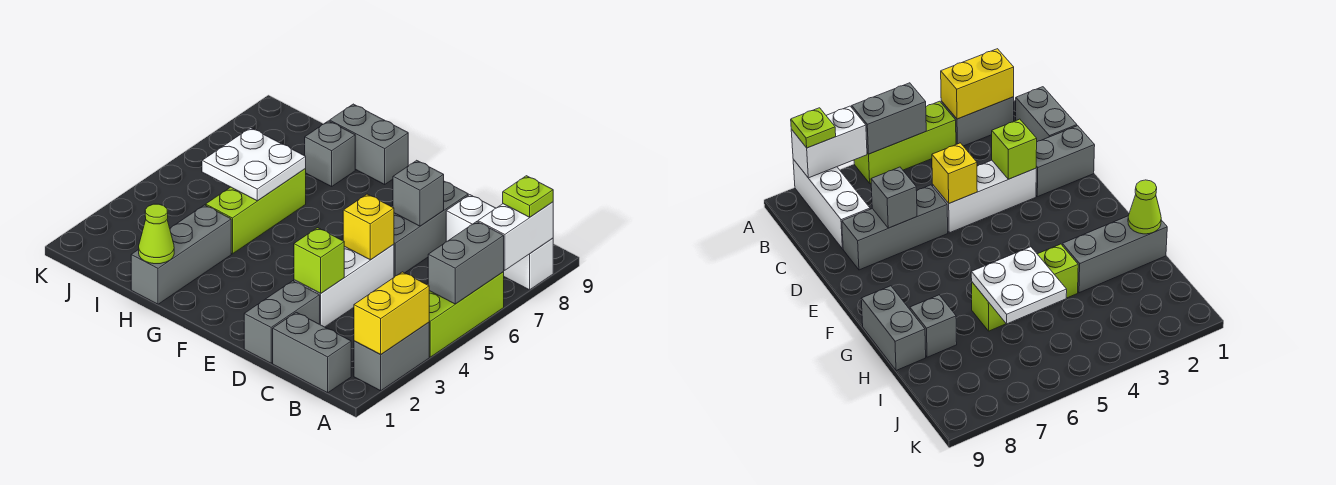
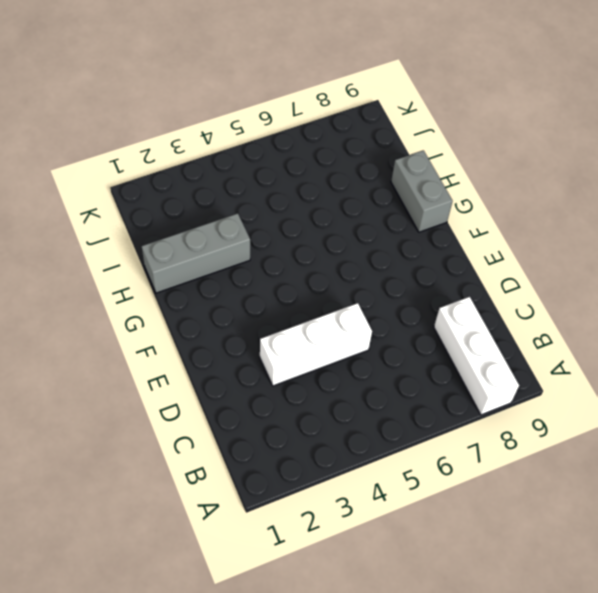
none -> grey 1x2 brick [354,322,429,391]
none -> lime 1x3 brick [429,272,504,357]
none -> grey 1x2 brick [273,312,351,393]

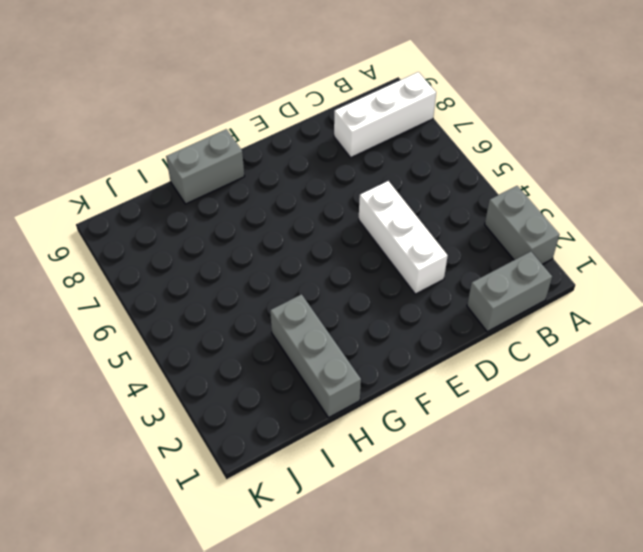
none -> lime 1x3 brick [429,272,504,357]
none -> grey 1x2 brick [244,281,320,363]
none -> grey 1x3 brick [394,181,468,277]

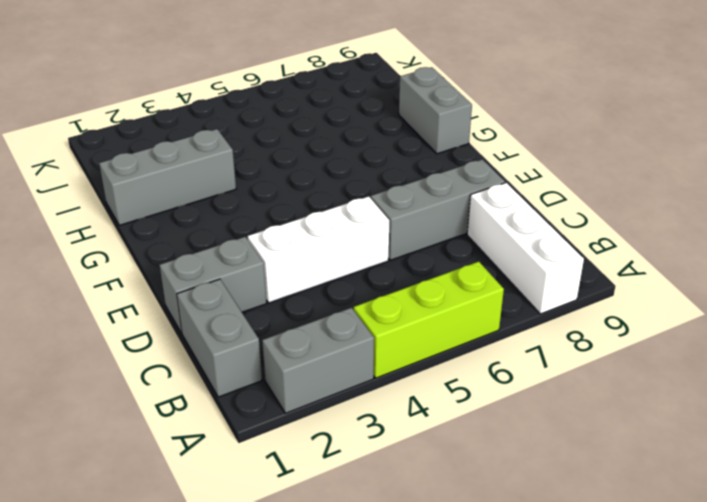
none -> lime 1x3 brick [206,169,306,254]
none -> grey 1x1 brick [305,121,355,186]
none -> yellow 1x2 brick [354,272,429,354]

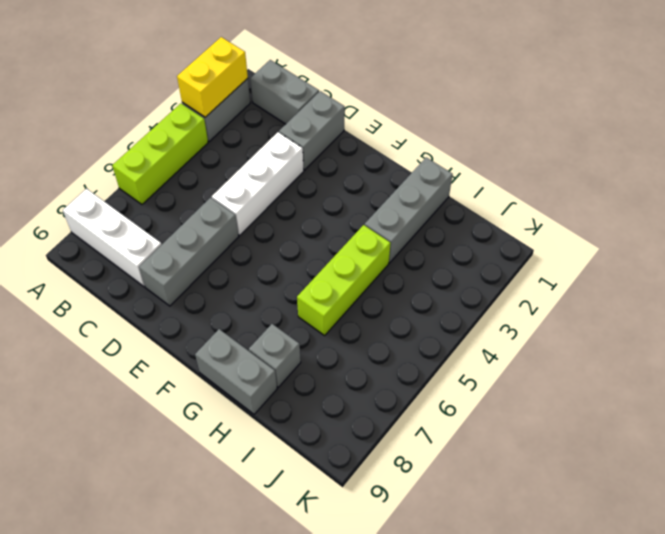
none -> grey 1x2 brick [428,222,504,304]
none -> white 1x2 brick [478,202,553,270]
none -> lime 1x1 brick [294,228,344,293]

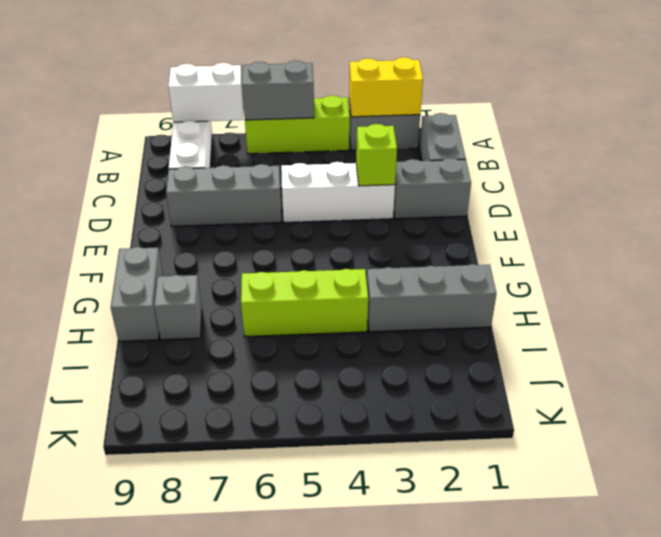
none -> yellow 1x1 brick [343,194,394,260]
none -> grey 1x1 brick [393,160,444,226]
none -> lime 1x1 cone [139,204,174,264]

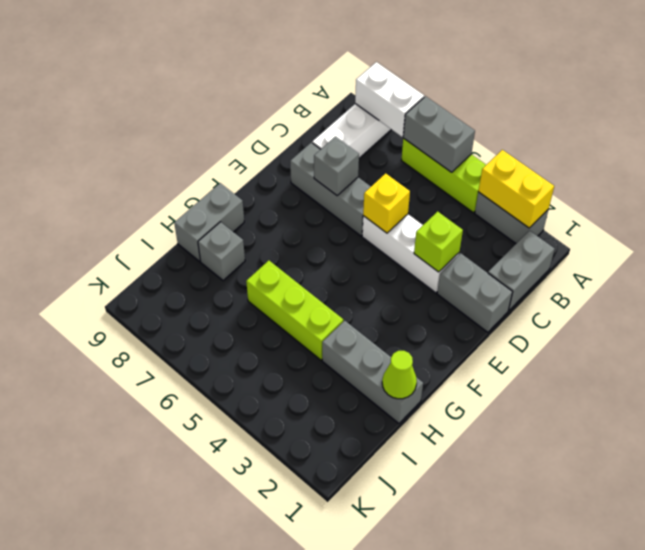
none -> white 2x2 plate [202,128,306,201]
none -> lime 1x1 plate [503,176,553,217]

